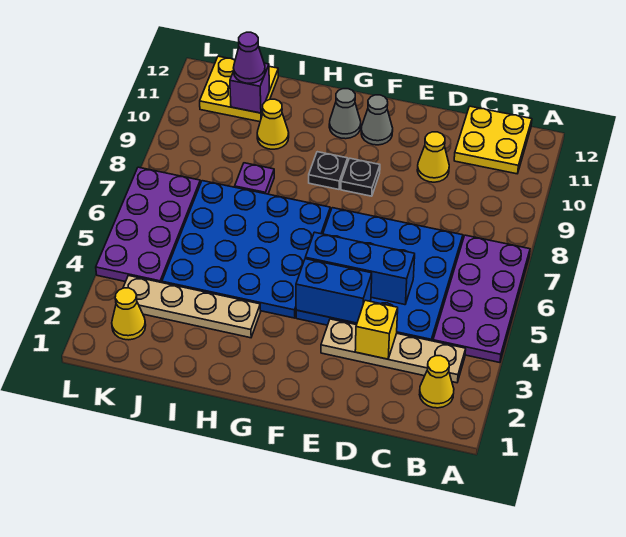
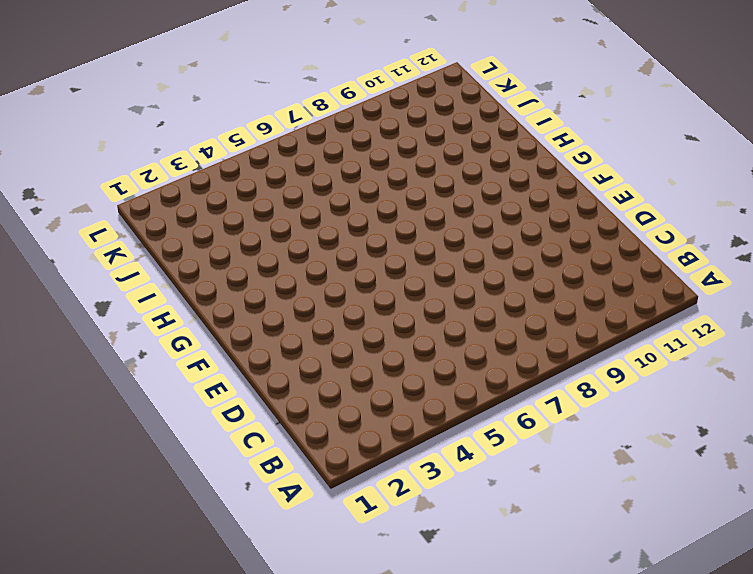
none -> purple 2x4 plate [433,235,530,363]
none -> yellow 1x1 cone [420,356,454,408]
none -> tan 1x4 plate [321,319,466,383]

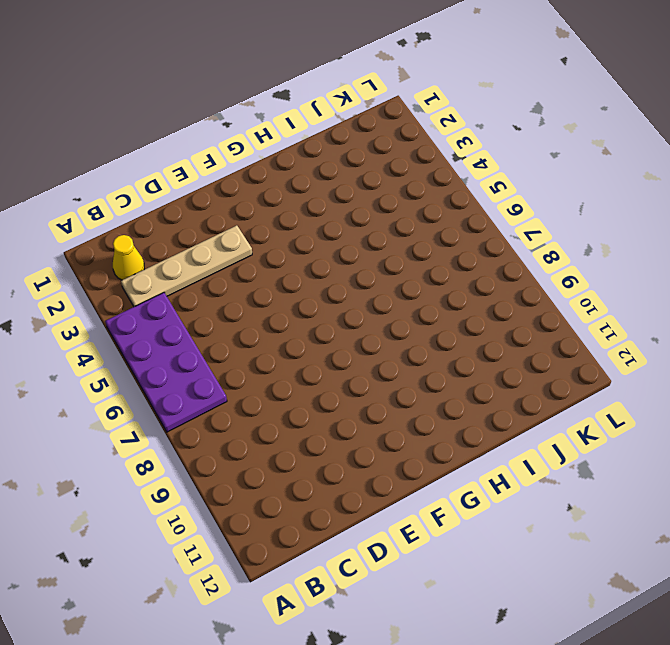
none -> yellow 2x2 plate [454,106,532,174]
none -> blue 4x4 plate [296,208,463,341]
none -> yellow 1x1 cone [417,132,449,182]

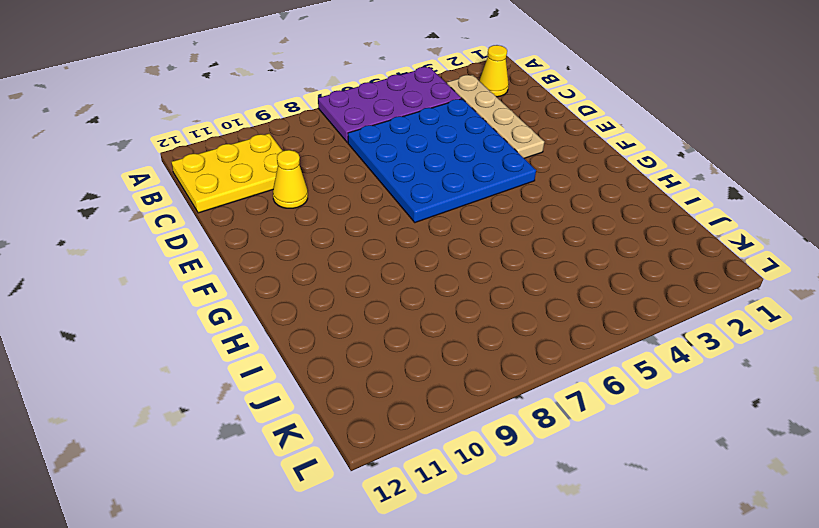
yellow 2x3 plate [172,133,282,213] -> yellow 2x2 plate [454,106,532,174]
none -> black 1x1 plate [341,158,380,196]
none -> grey 1x1 cone [361,95,393,145]
none -> blue 4x4 plate [162,181,330,318]

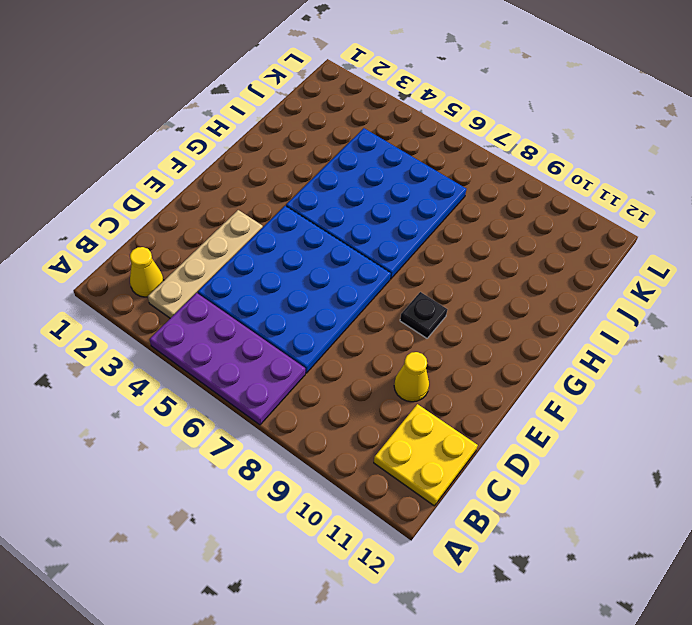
none -> grey 1x1 cone [361,95,393,145]
none -> black 1x1 plate [309,152,348,189]
none -> grey 1x1 cone [329,89,361,139]

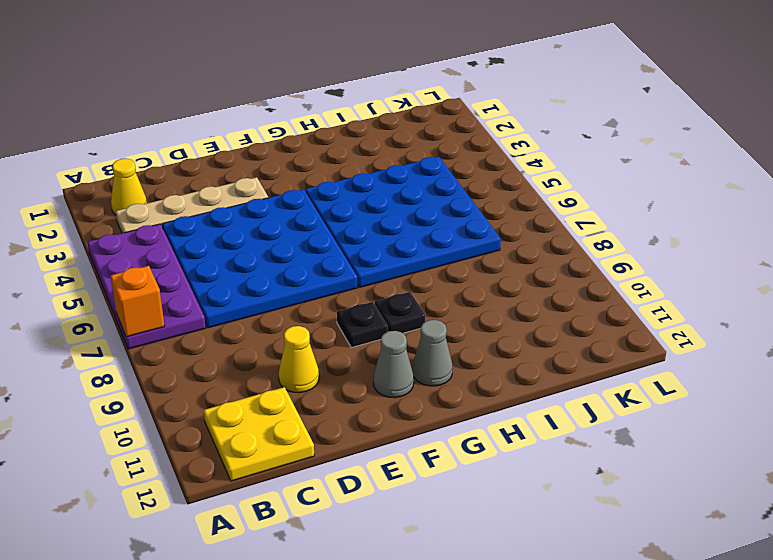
orange 1x1 brick [110,266,165,337] -> none
none -> tan 1x4 plate [123,275,260,338]
none -> purple 1x1 plate [235,163,274,194]
none -> yellow 1x1 cone [257,99,289,149]

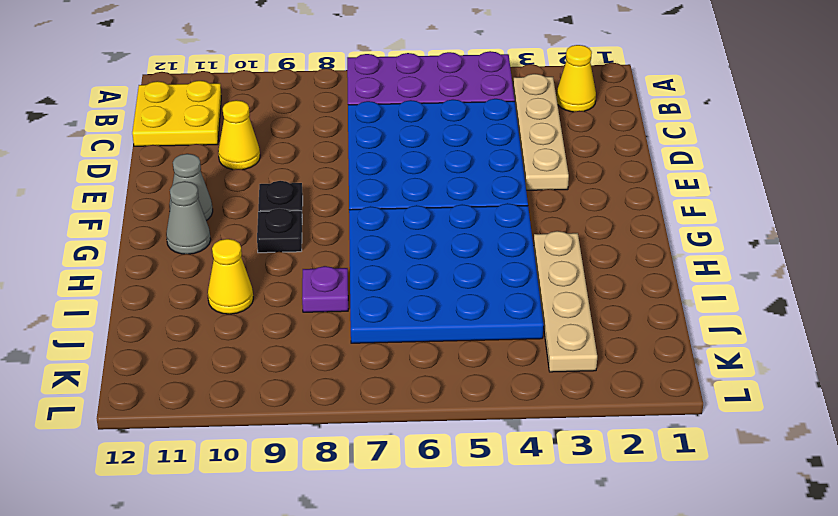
none -> yellow 2x2 plate [200,56,278,122]
none -> yellow 1x1 cone [112,288,146,340]
none -> purple 2x4 plate [96,167,201,283]

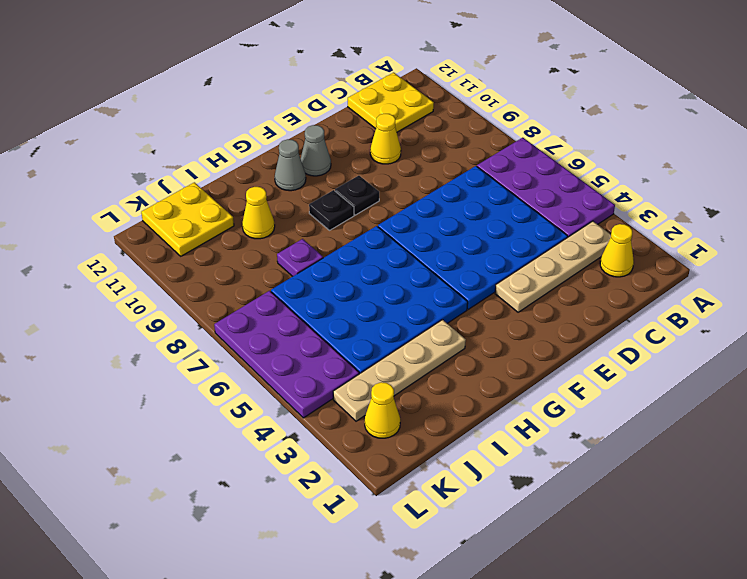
none -> yellow 1x1 brick [355,300,398,359]
none -> blue 1x3 brick [305,232,415,305]
none -> blue 1x2 brick [296,259,372,323]

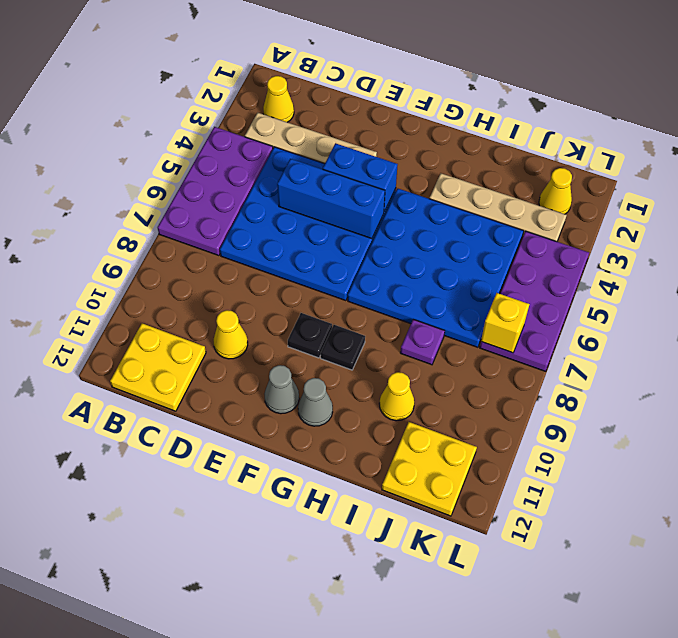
yellow 1x1 brick [481,293,529,353] -> yellow 1x1 brick moved to [355,300,398,359]
none -> purple 1x1 brick [230,63,269,113]
none -> purple 1x1 cone [234,32,265,83]

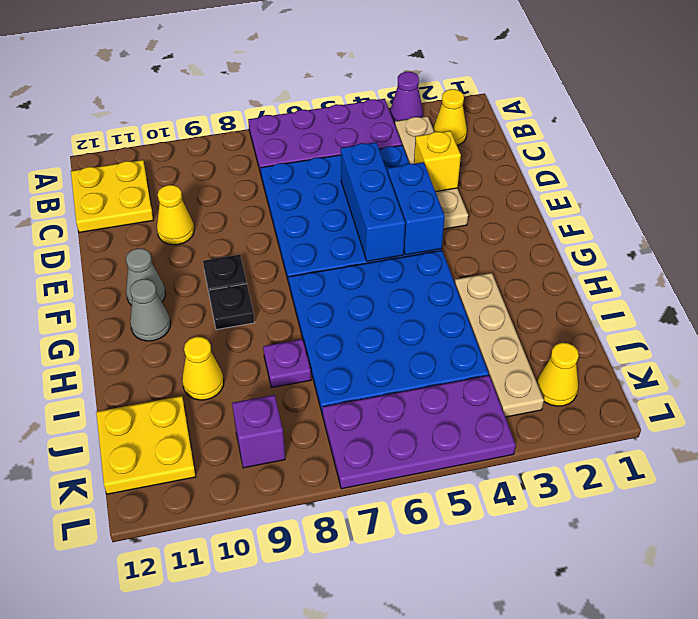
purple 1x1 cone [390,72,423,124] -> purple 1x1 cone moved to [234,32,265,83]
purple 1x1 brick [232,395,285,468] -> purple 1x1 brick moved to [230,63,269,113]

